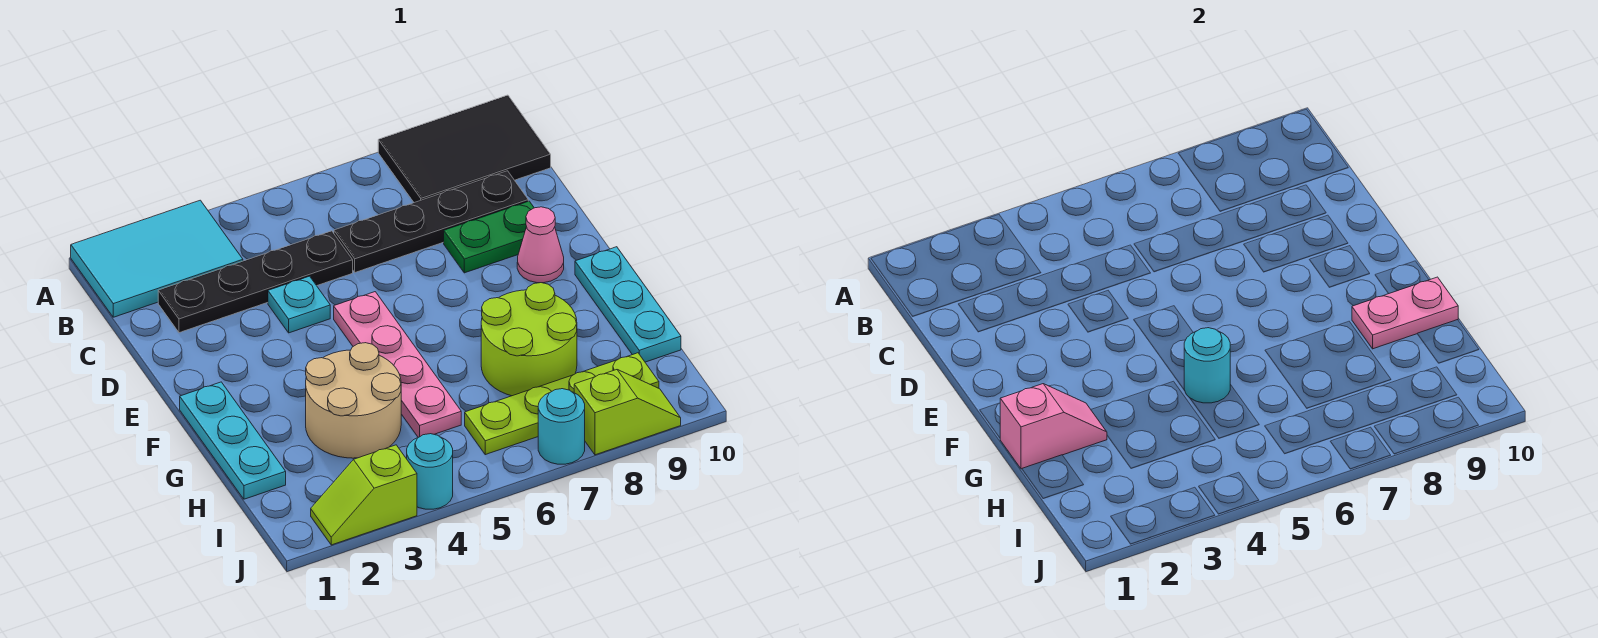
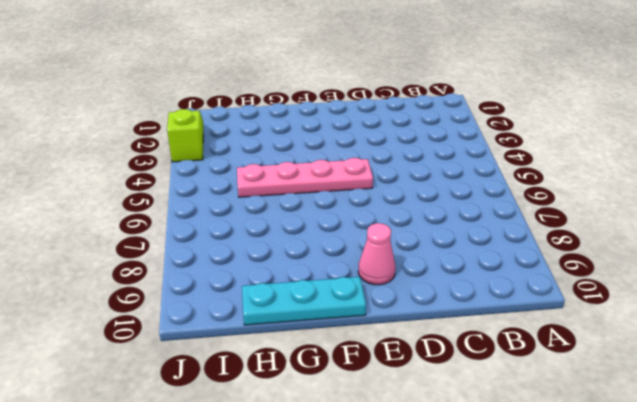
none -> cyan 2x3 tile [71,200,243,317]
none -> black 2x3 tile [378,95,551,203]
none -> black 1x4 plate [158,231,353,333]

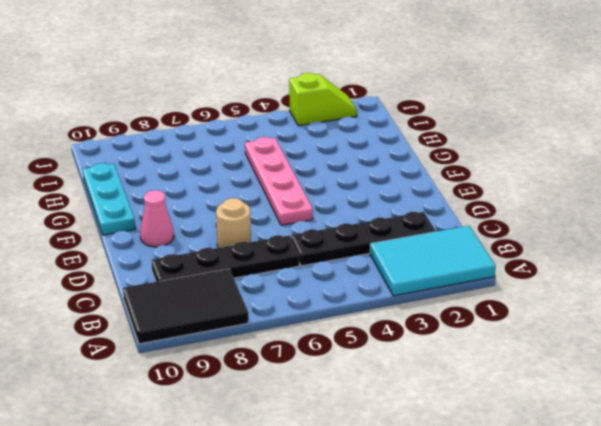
tan 1x1 round brick [216,198,251,248] -> none
none -> cyan 1x1 plate [268,276,330,333]
none -> green 1x2 plate [444,201,534,273]
none -> cyan 1x3 plate [180,382,286,499]

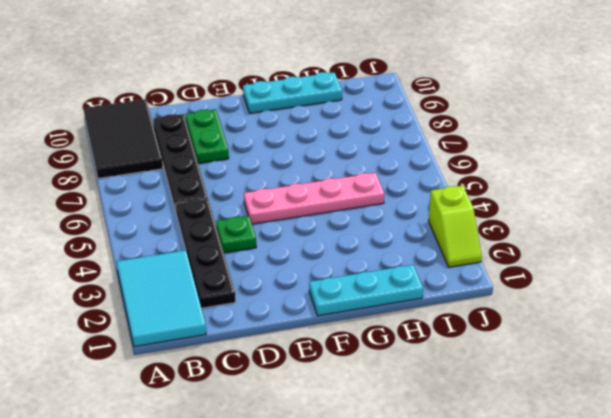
green 1x1 plate [216,216,256,253] -> cyan 1x1 plate [268,276,330,333]
none -> pink 1x1 cone [517,207,564,283]
none -> tan 2x2 round brick [306,343,401,458]
none -> lime 2x2 round brick [481,283,577,396]

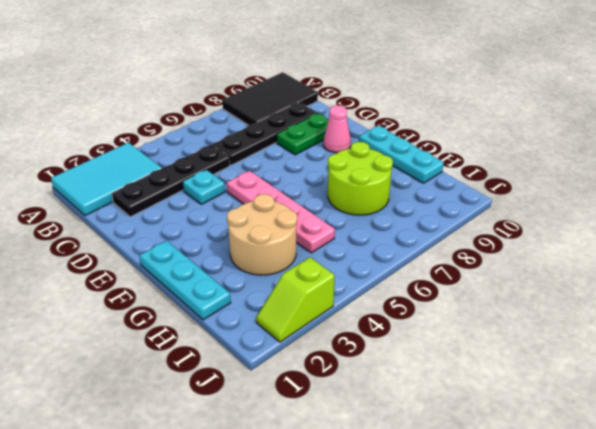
none -> lime 1x4 plate [465,353,659,455]
none -> cyan 1x1 round brick [407,434,453,509]
none -> cyan 1x1 round brick [538,389,585,464]

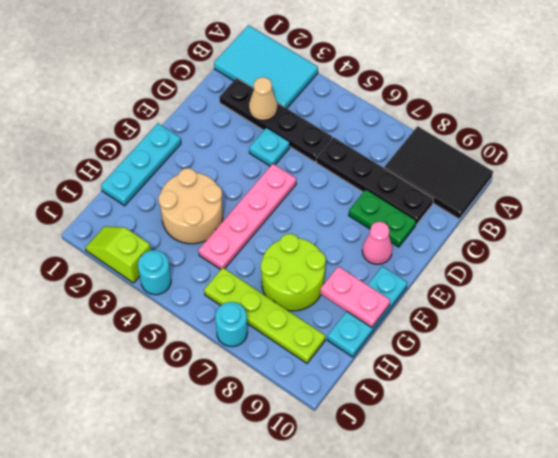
tan 1x1 cone [249,77,278,121] -> none
none -> lime 1x2 slope [574,370,681,455]
none -> pink 1x2 slope [1000,384,1107,469]
none -> cyan 1x1 round brick [1184,328,1230,403]

